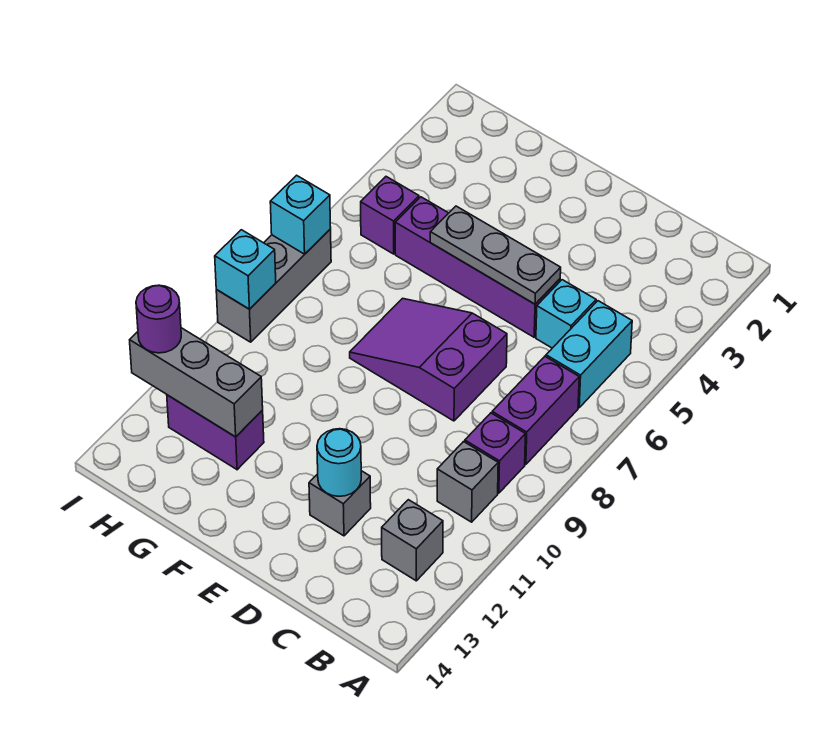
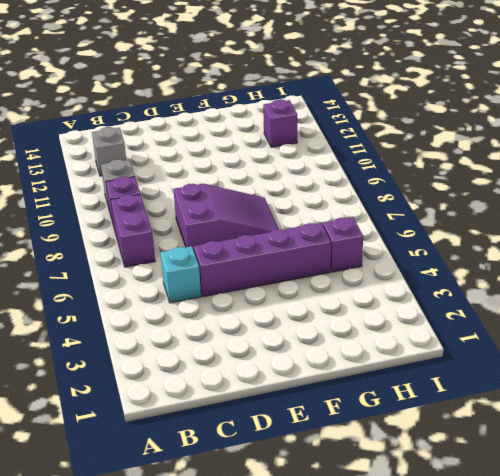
purple 1x1 brick [263,99,297,147] -> purple 1x2 brick [167,395,264,470]
none -> cyan 1x2 brick [546,301,632,408]
none -> grey 1x1 brick [309,471,371,536]
none -> grey 1x3 brick [216,229,331,342]

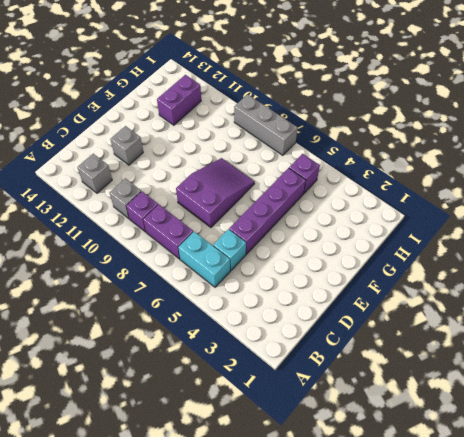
none -> grey 1x3 plate [430,206,561,304]
none -> cyan 1x1 round brick [317,429,361,496]
none -> grey 1x3 brick [130,328,263,437]

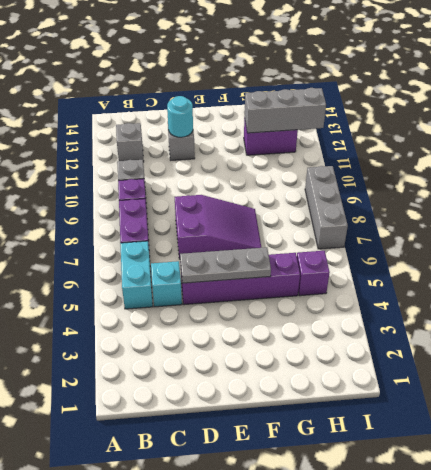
none -> cyan 1x1 brick [270,175,331,254]
none -> cyan 1x1 brick [215,230,276,309]
none -> purple 1x1 round brick [136,285,181,353]

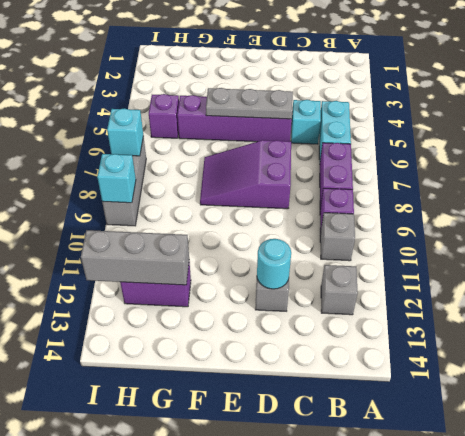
none -> purple 1x1 round brick [136,285,181,353]

